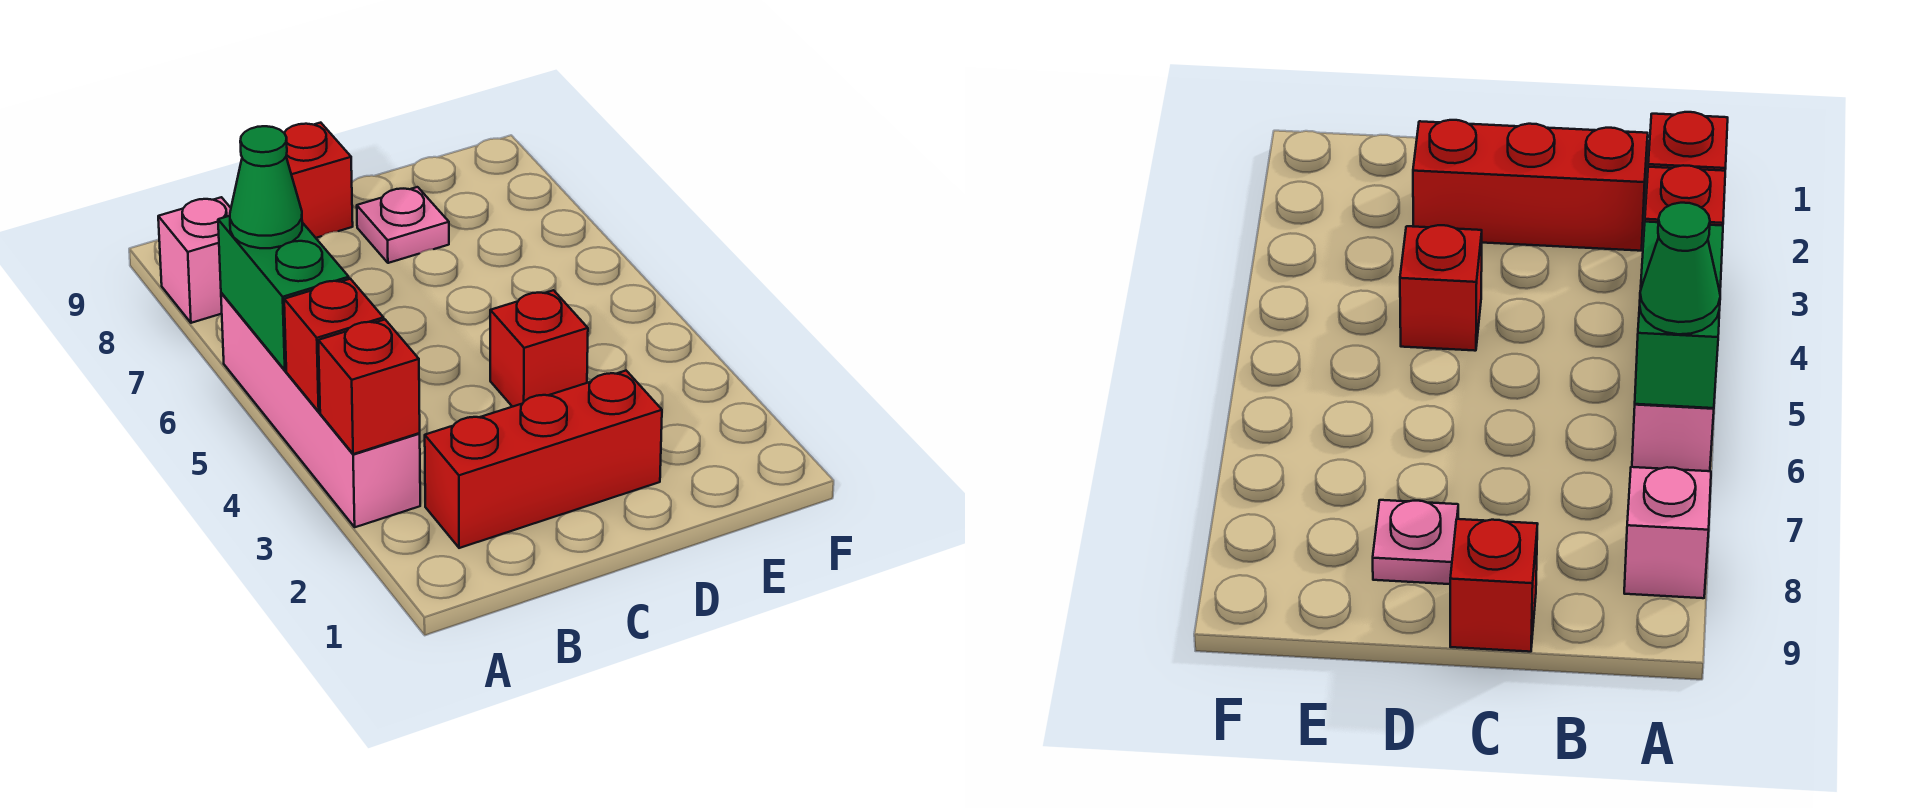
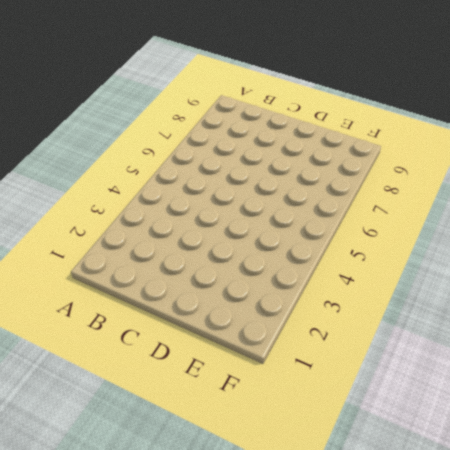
none -> pink 1x4 brick [221,293,420,527]
none -> pink 1x1 brick [158,197,231,323]

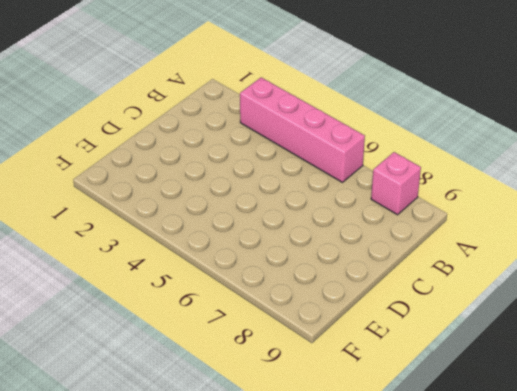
none -> red 1x3 brick [425,371,662,548]
none -> red 1x1 brick [284,123,353,238]

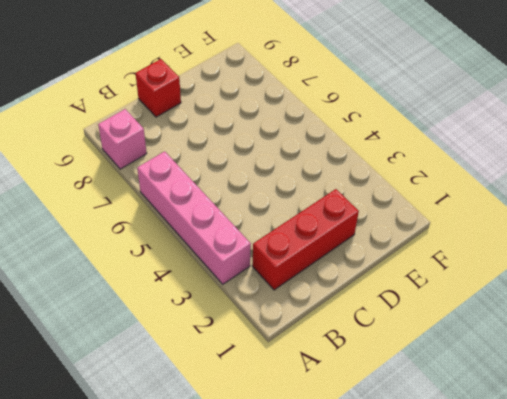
none -> red 1x1 brick [490,290,588,407]
none -> pink 1x1 plate [357,187,449,263]

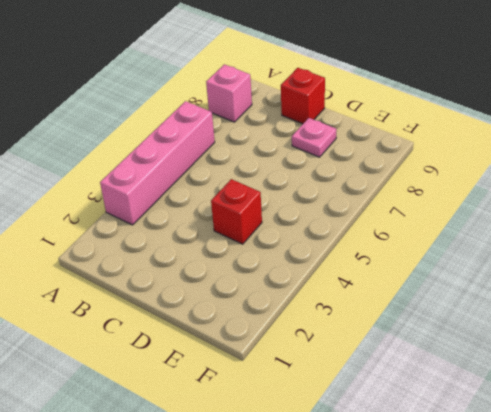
none -> red 1x3 brick [425,371,662,548]
none -> red 1x1 brick [318,320,420,454]

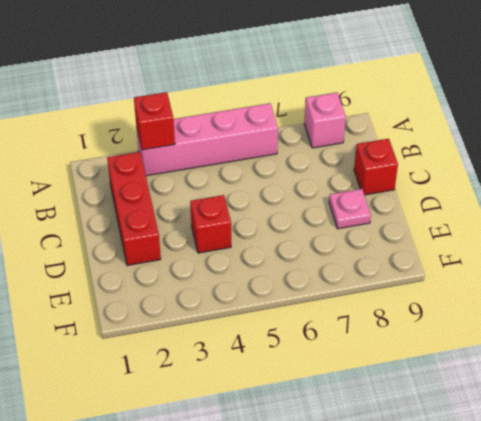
none -> red 1x1 brick [284,279,384,412]
none -> green 1x2 brick [218,216,349,370]

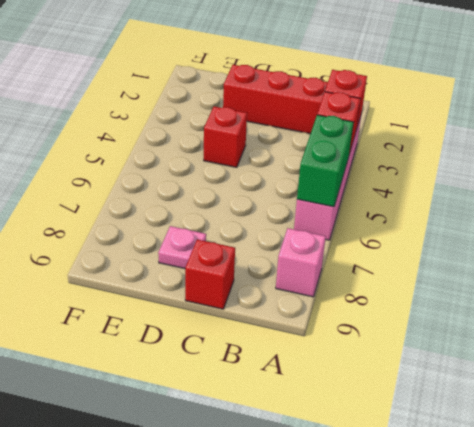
none -> green 1x1 cone [230,126,302,248]

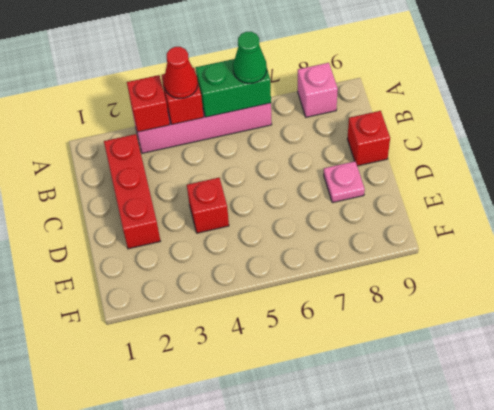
red 1x1 cone [164,47,198,98] -> none

